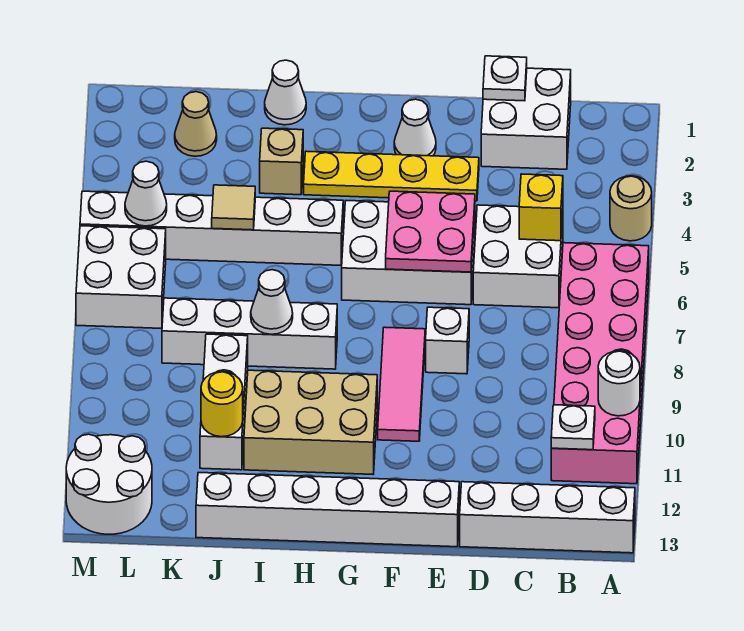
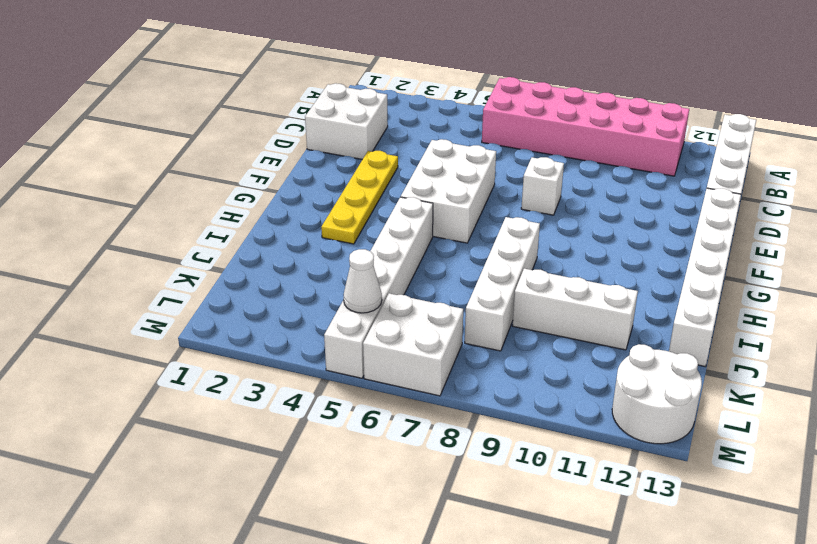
none -> tan 1x1 round brick [610,176,652,241]
none -> white 2x2 brick [473,205,563,308]
none -> white 1x1 cone [394,99,436,156]

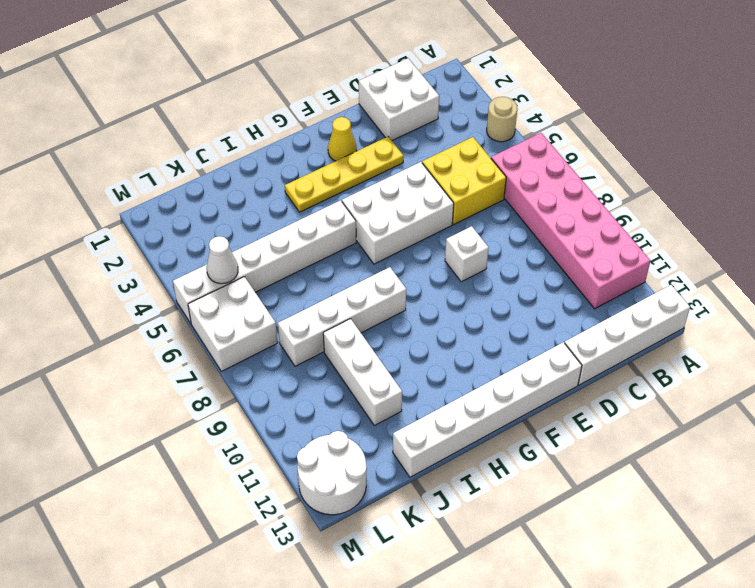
yellow 2x2 brick [422,137,506,224] -> white 2x2 brick [473,205,563,308]
yellow 1x1 cone [328,117,357,161] -> white 1x1 cone [394,99,436,156]
none -> pink 1x3 tile [378,327,425,441]
none -> tan 2x3 brick [244,370,377,474]
none -> white 1x1 cone [265,60,306,125]

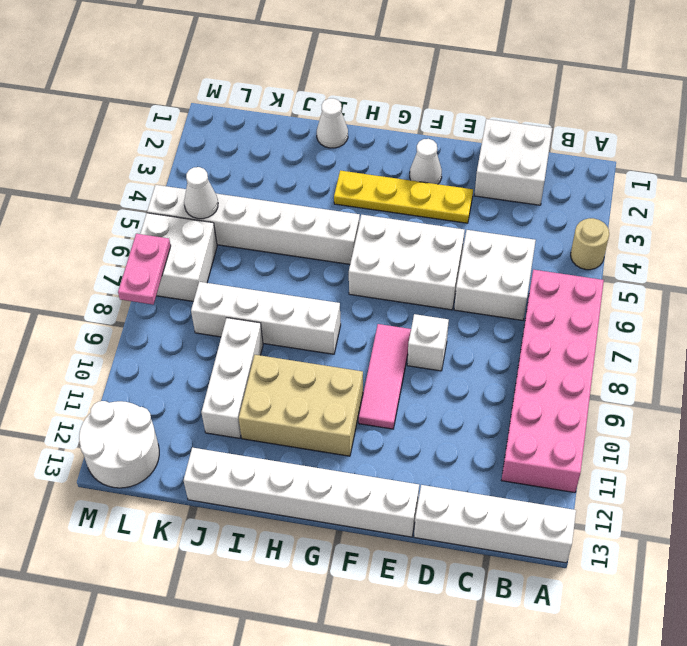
pink 1x2 plate [118,234,171,305] -> none
none -> tan 1x1 brick [260,128,303,195]
none -> tan 1x1 cone [175,92,217,156]
none -> white 1x1 round brick [598,351,640,416]

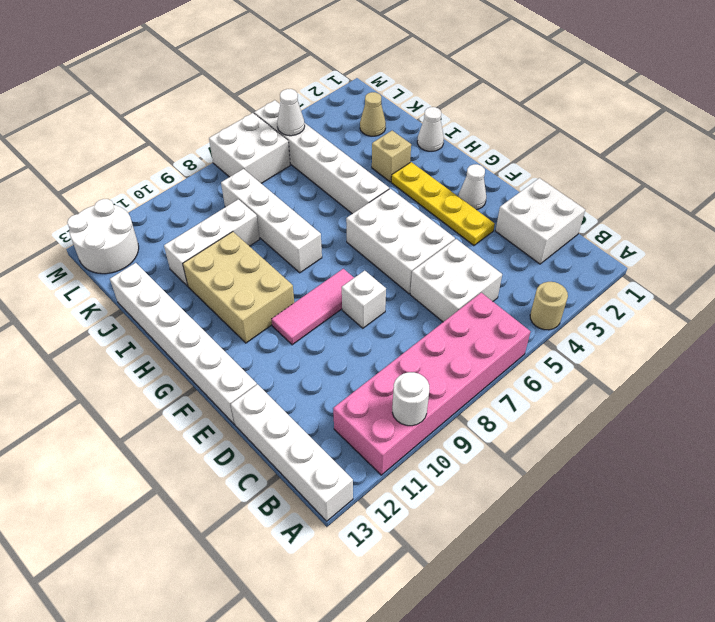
none -> white 1x1 plate [551,405,595,450]
none -> yellow 1x1 brick [519,174,563,241]
none -> white 1x1 plate [483,56,527,101]

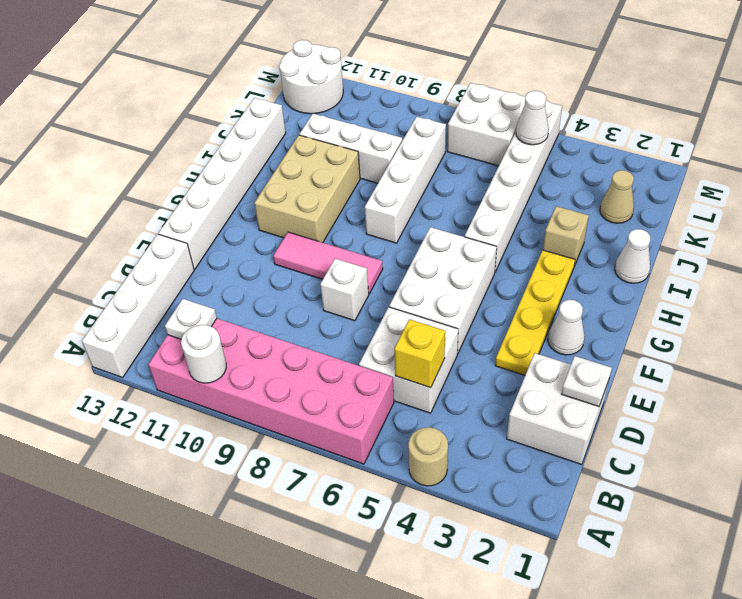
none -> pink 2x2 plate [386,191,475,272]
none -> white 1x1 cone [251,270,293,334]
none -> tan 1x1 tile [212,185,255,230]

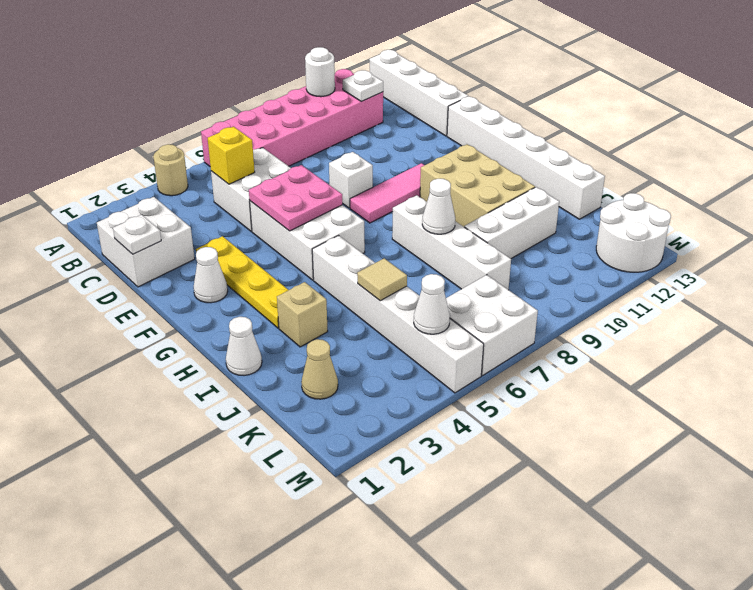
none -> yellow 1x1 round brick [201,372,243,437]

